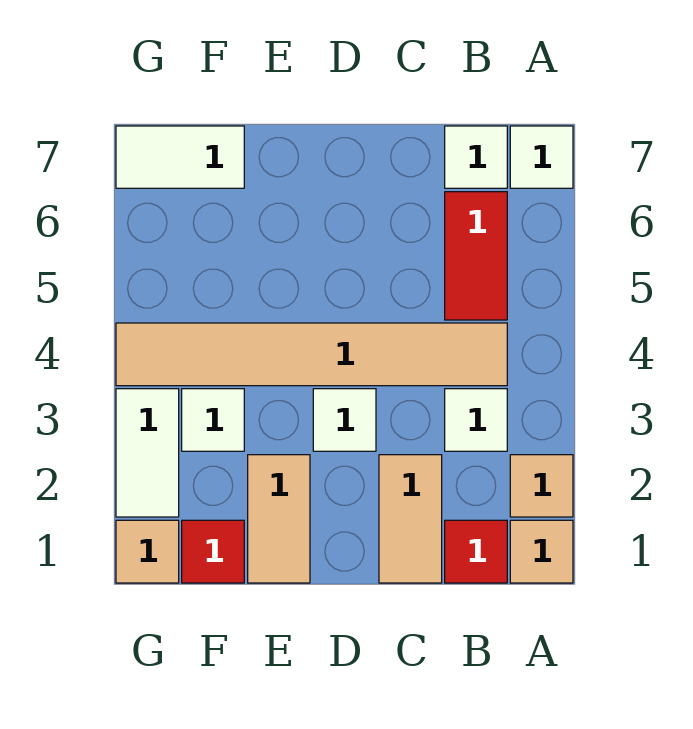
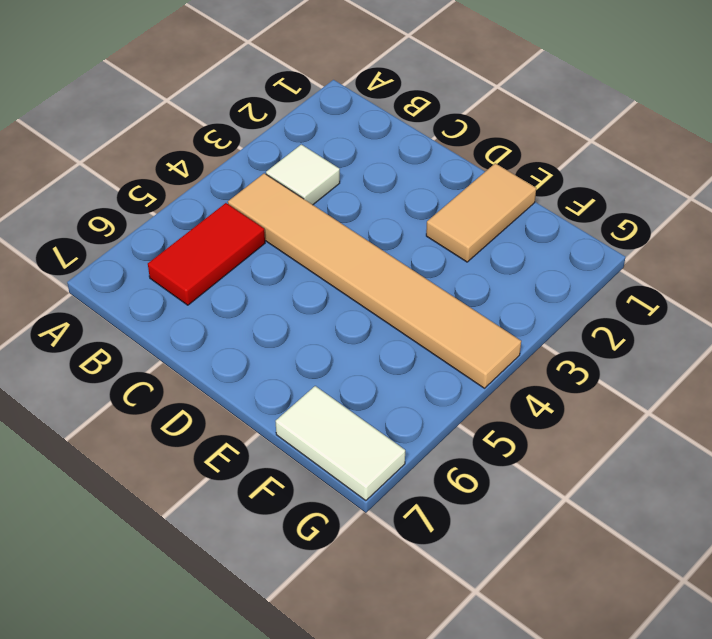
none -> tan 1x1 tile [510,520,573,583]
none -> tan 1x1 tile [510,455,573,517]
none -> white 1x1 tile [510,126,573,188]

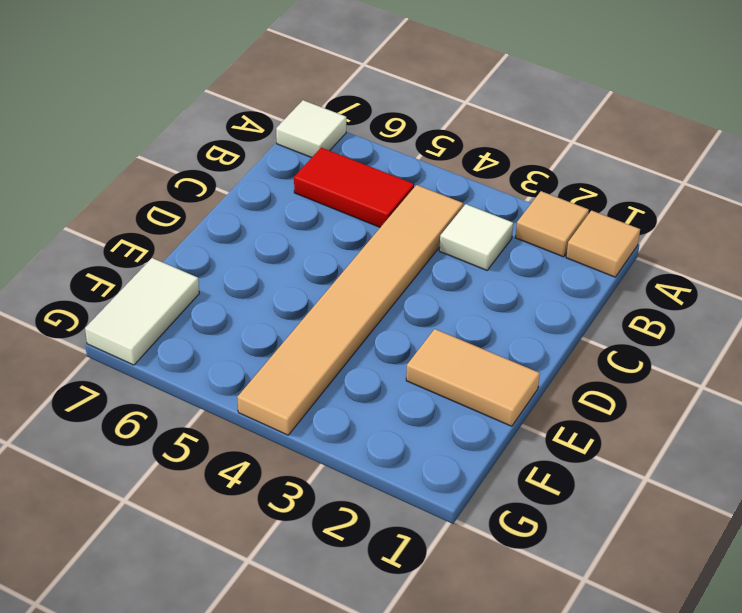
none -> red 1x1 tile [445,520,507,583]
none -> white 1x1 tile [445,126,507,188]
none -> tan 1x2 tile [379,455,442,583]

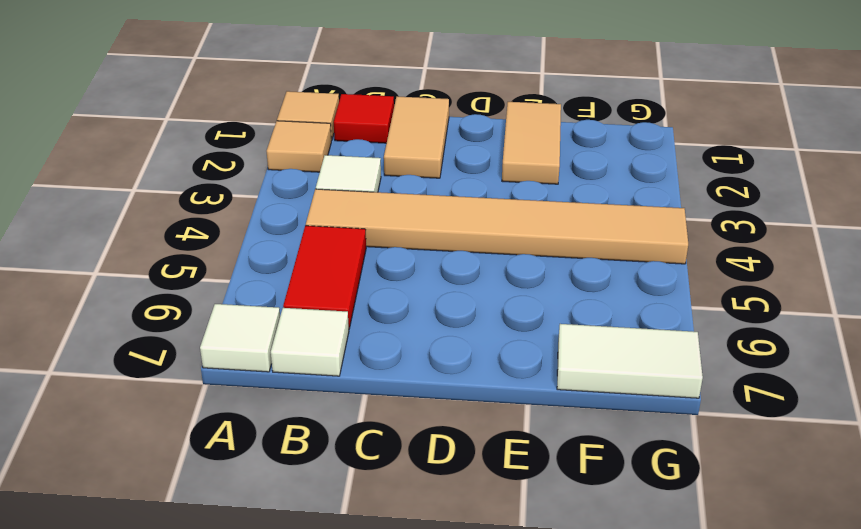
none -> white 1x1 tile [313,389,376,451]
none -> red 1x1 tile [182,520,244,583]
none -> white 1x1 tile [182,389,244,451]

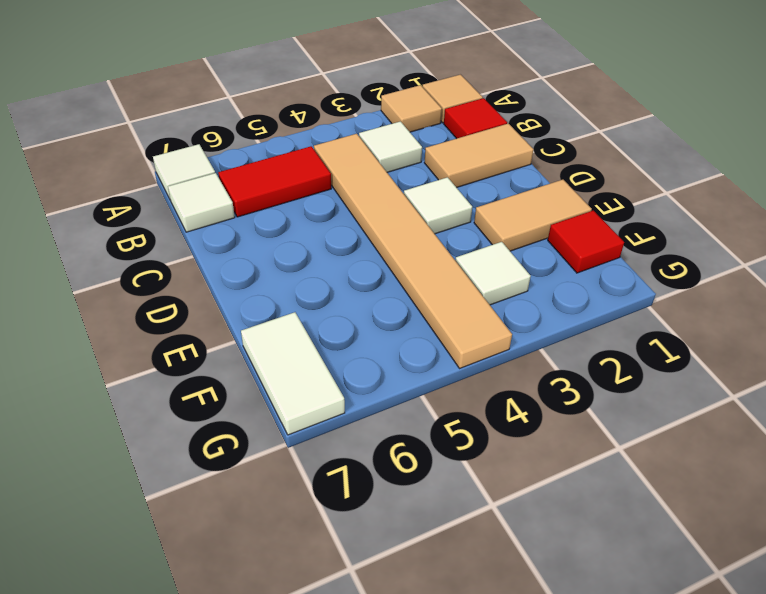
none -> tan 1x1 tile [116,520,179,583]
none -> white 1x2 tile [116,389,179,517]

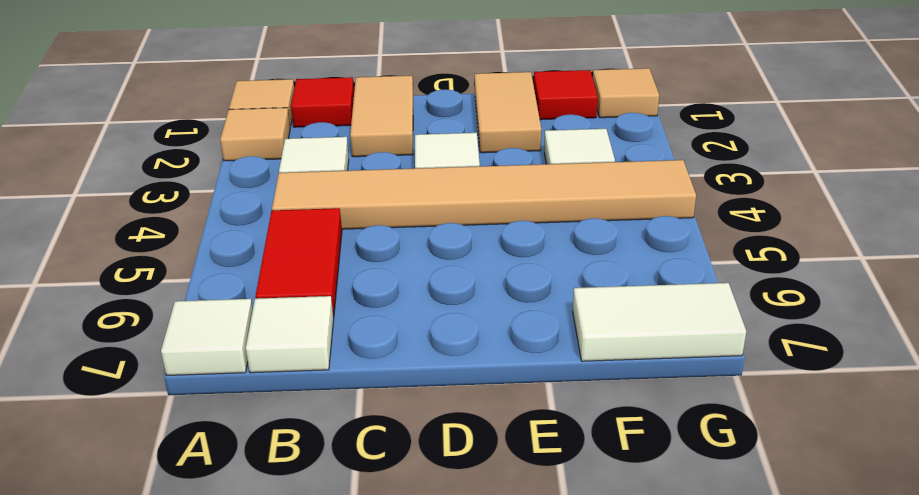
none -> white 1x2 tile [116,389,179,517]

